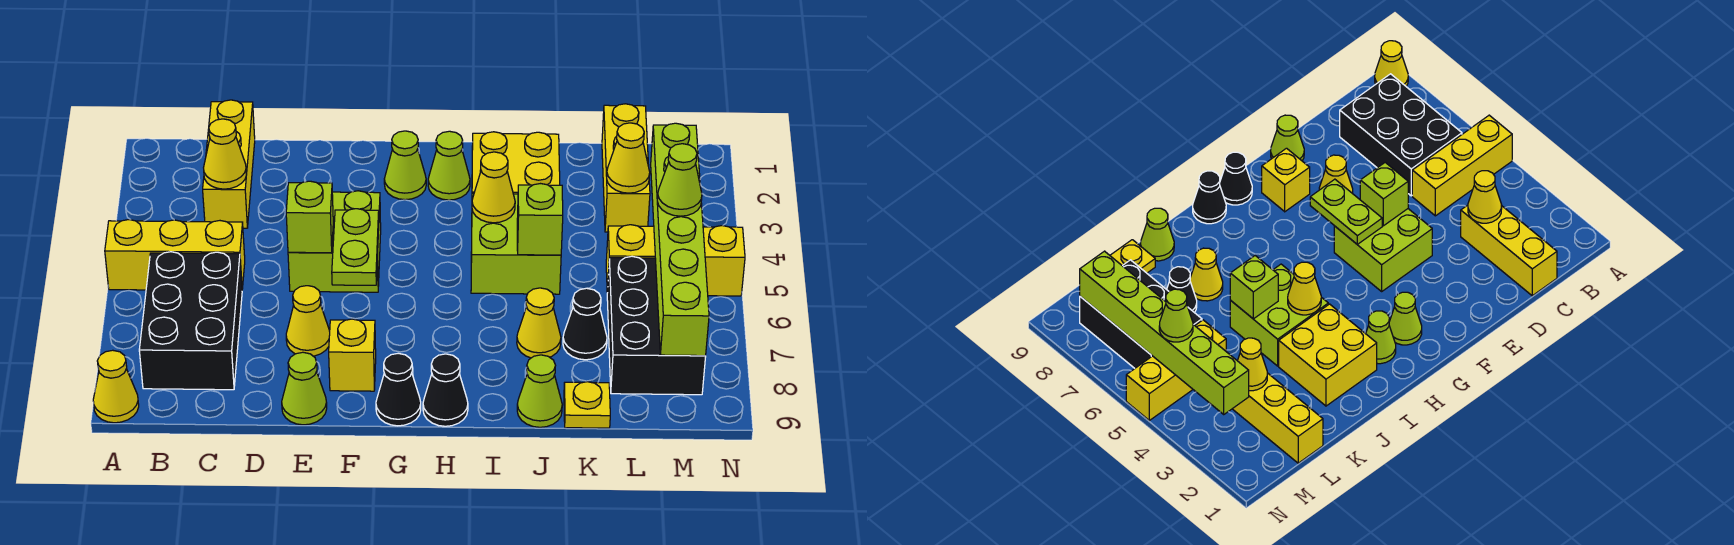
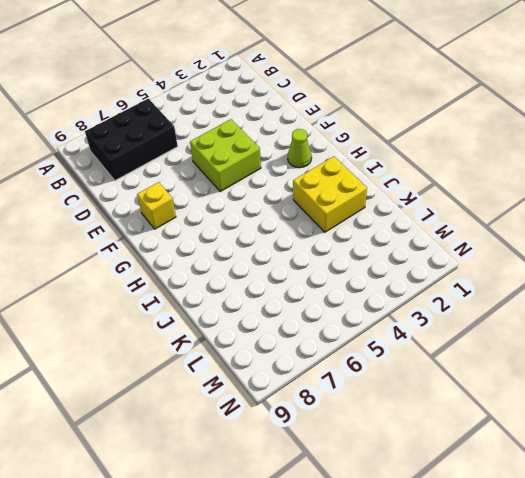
none -> yellow 1x3 brick [105,220,245,290]
none -> yellow 1x1 cone [93,350,139,423]
none -> yellow 1x3 brick [203,100,255,228]

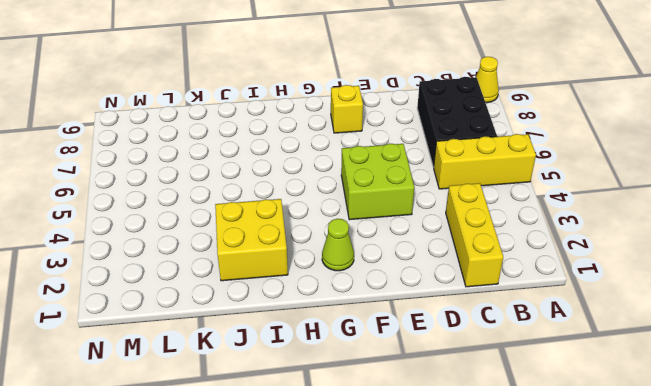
none -> yellow 1x1 cone [286,286,330,356]
none -> lime 1x1 cone [282,352,327,425]
none -> black 1x1 cone [376,353,421,426]

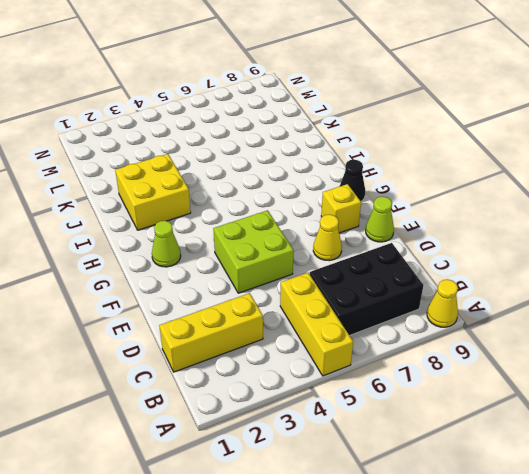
none -> lime 1x1 cone [428,131,470,200]
none -> black 1x1 cone [423,354,468,426]
none -> lime 2x2 brick [471,193,561,294]

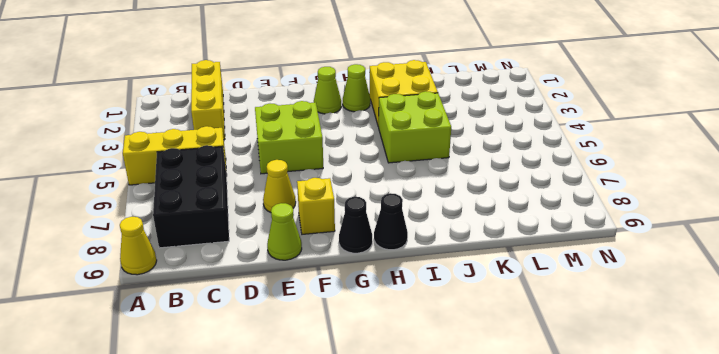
none -> yellow 1x1 cone [517,288,561,358]
none -> lime 1x1 cone [517,355,562,427]
none -> black 1x1 cone [563,288,607,360]

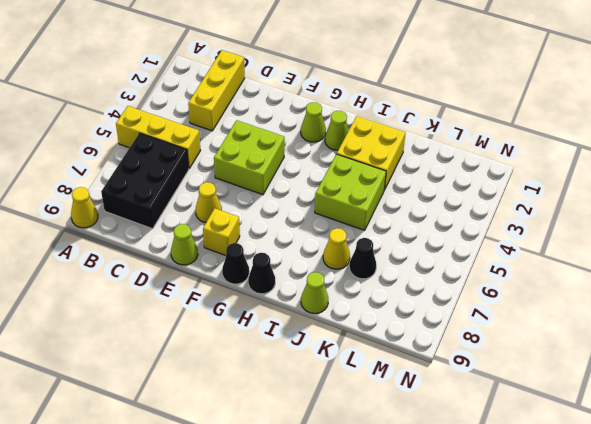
none -> yellow 1x1 plate [564,382,610,428]
none -> yellow 1x3 brick [602,104,650,232]
none -> yellow 1x3 brick [606,225,745,296]

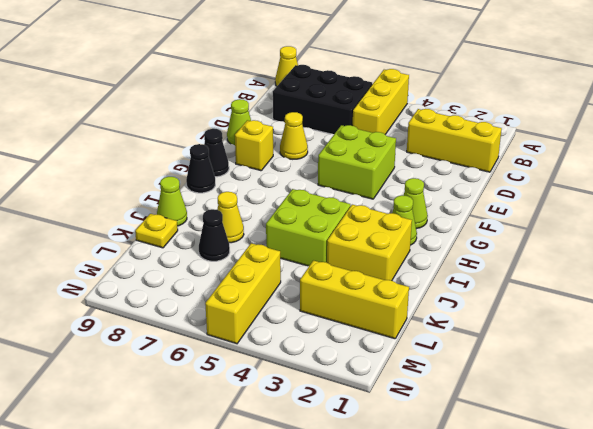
none -> black 2x3 brick [607,256,706,395]
none -> yellow 1x1 cone [204,119,246,189]
none -> lime 1x1 brick [286,181,333,253]

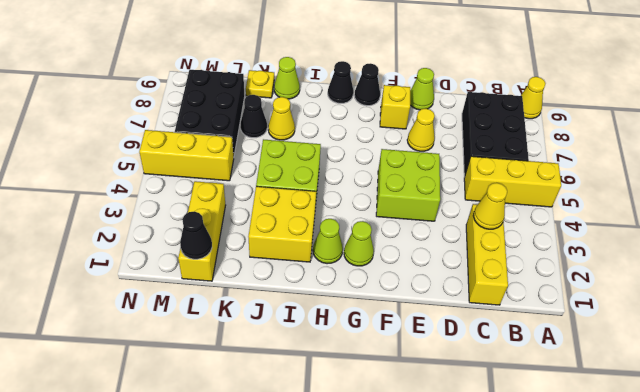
black 1x1 cone [180,211,212,259] -> none
none -> lime 1x1 brick [286,181,333,253]
none -> lime 1x2 plate [332,209,379,285]
none -> yellow 1x1 cone [472,152,515,223]

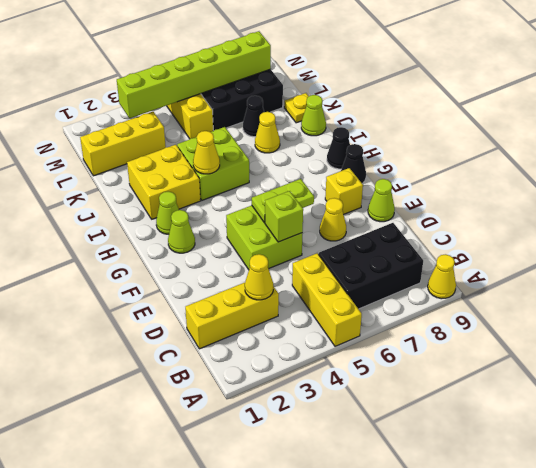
none -> lime 1x1 brick [517,184,563,255]
none -> yellow 1x1 cone [607,123,650,193]
none -> lime 1x1 cone [657,144,702,216]

